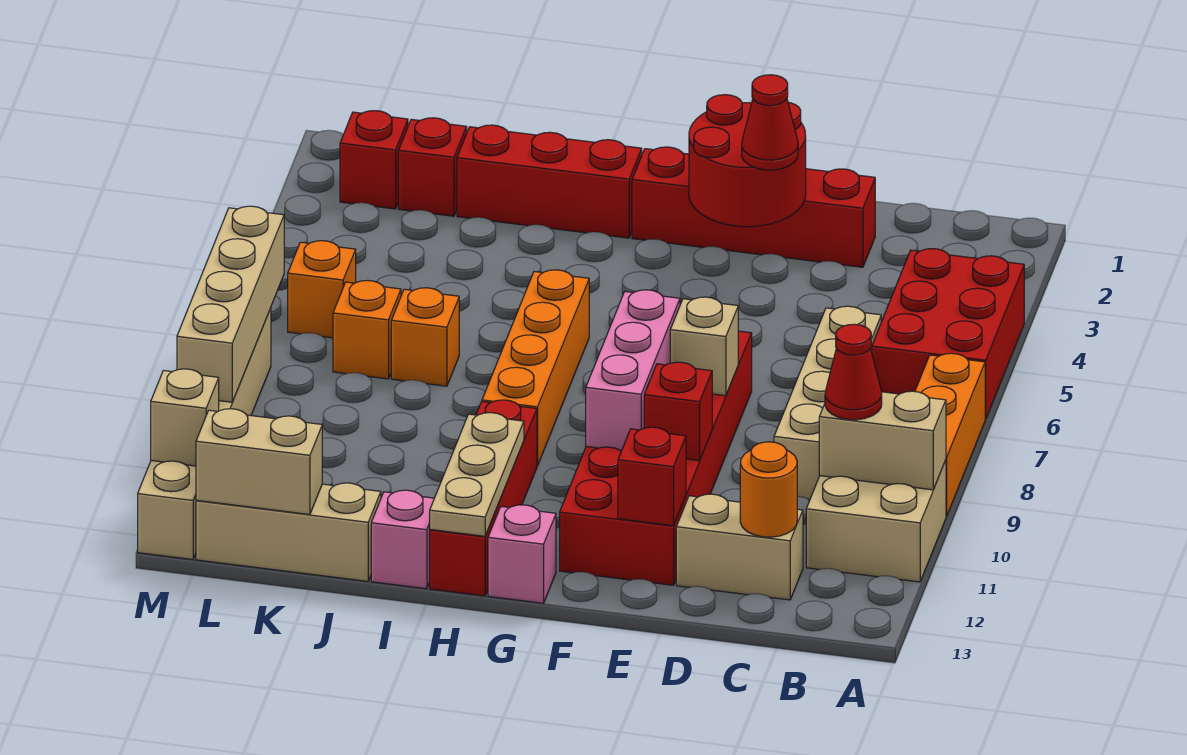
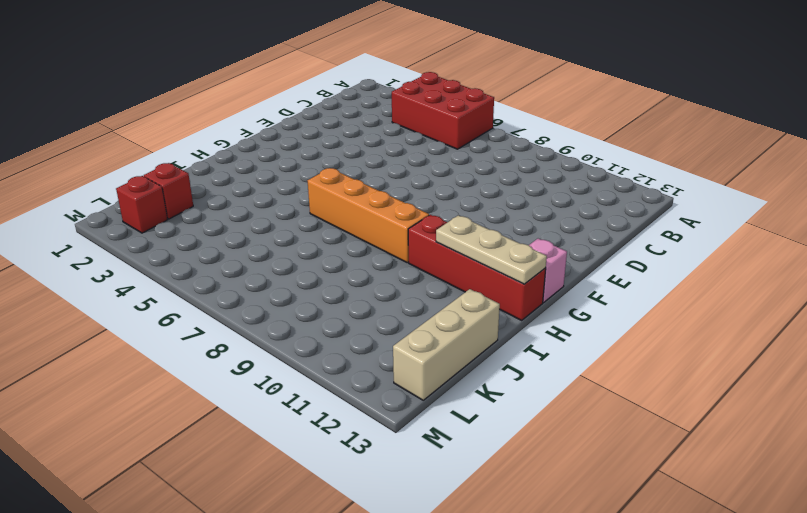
none -> orange 1x3 brick [915,353,985,517]
none -> tan 2x2 brick [806,460,946,582]
none -> tan 1x4 brick [774,306,881,500]
none -> tan 1x2 brick [676,494,803,600]

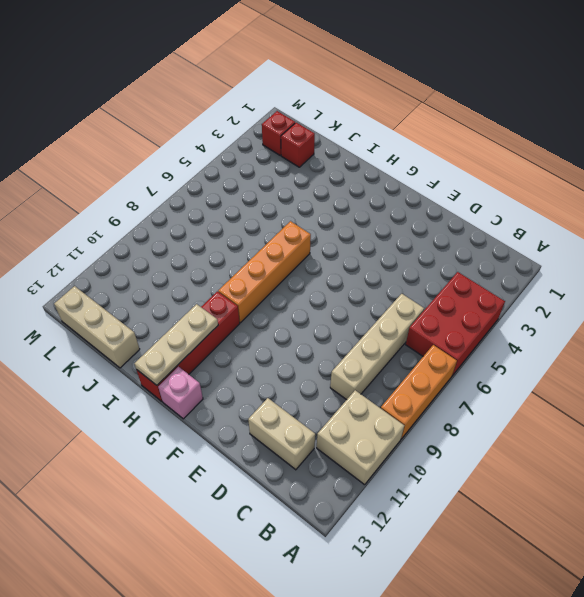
none -> red 1x4 brick [632,147,875,267]
none -> red 2x6 brick [560,331,752,585]
none -> red 1x3 brick [457,125,642,238]
none -> pink 1x1 brick [371,490,434,589]

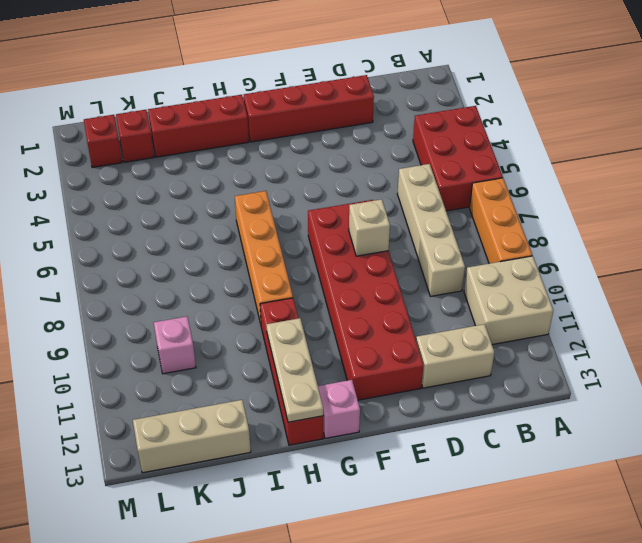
pink 1x1 brick [154,316,196,374] -> pink 1x1 brick moved to [371,490,434,589]
none -> orange 1x1 brick [391,288,459,386]
none -> orange 1x1 brick [333,280,401,379]
none -> orange 1x1 brick [288,241,356,338]
none -> tan 1x6 brick [138,308,271,560]

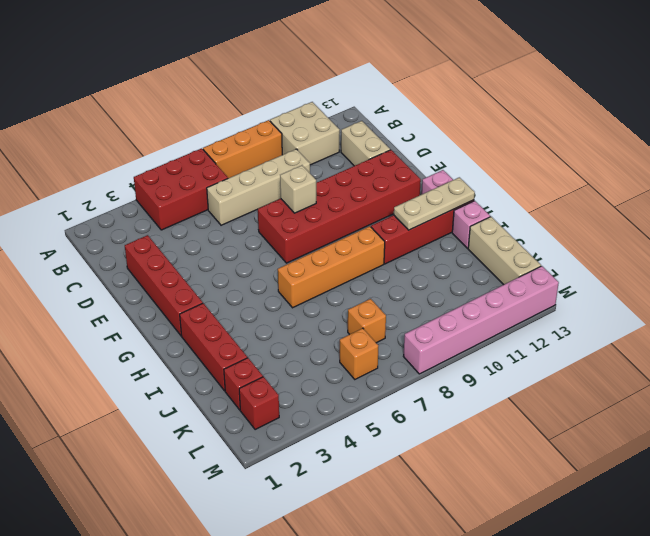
pink 1x6 brick [403,266,559,374] -> tan 1x6 brick [138,308,271,560]
none -> orange 1x1 brick [391,288,459,386]
none -> tan 1x2 brick [819,391,946,490]
none -> orange 1x1 round brick [740,442,797,537]
none -> red 2x2 round brick [689,95,806,227]

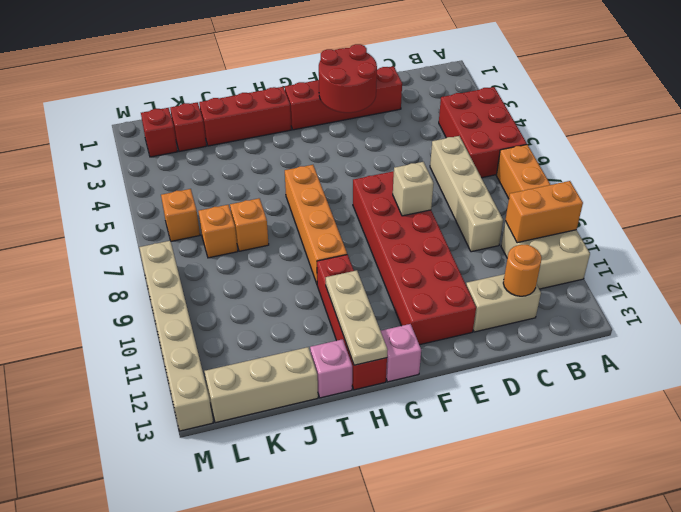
orange 1x2 brick [505,181,583,243] -> tan 1x2 brick [819,391,946,490]
none -> red 1x1 brick [644,362,712,461]
none -> red 1x1 brick [618,427,686,526]
none -> pink 1x3 brick [586,290,680,451]
none -> tan 1x2 brick [196,409,322,514]

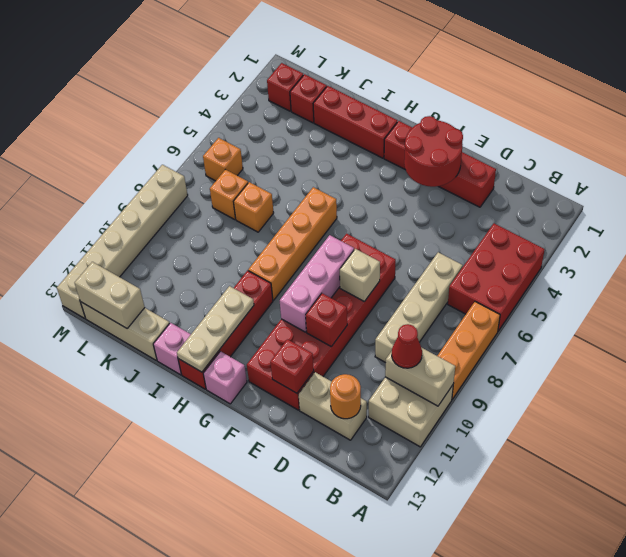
none -> tan 1x4 brick [177,206,284,402]
none -> tan 1x1 brick [151,369,219,466]
none -> red 1x1 cone [742,75,798,170]

